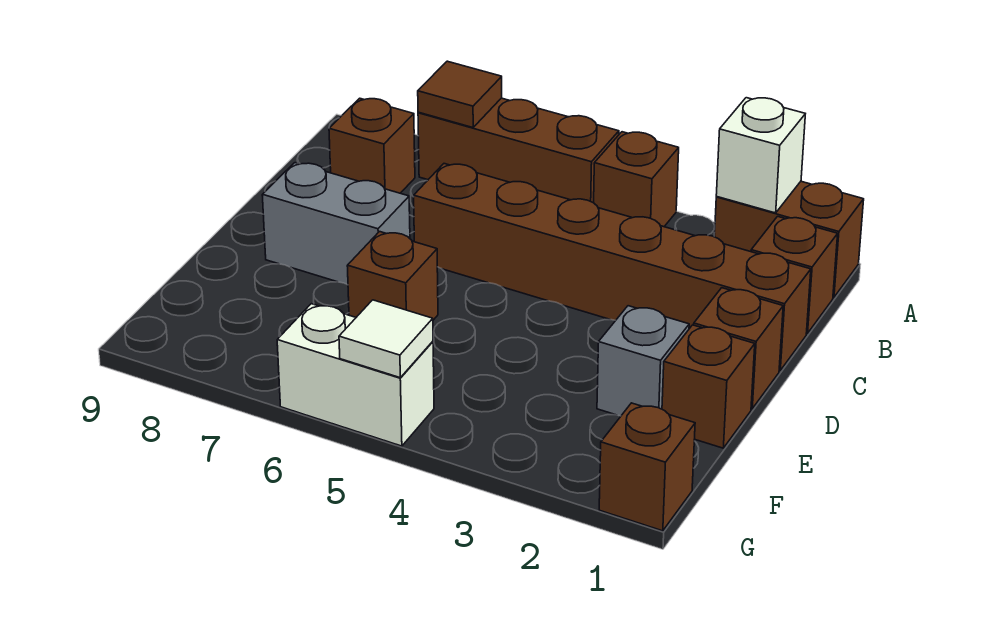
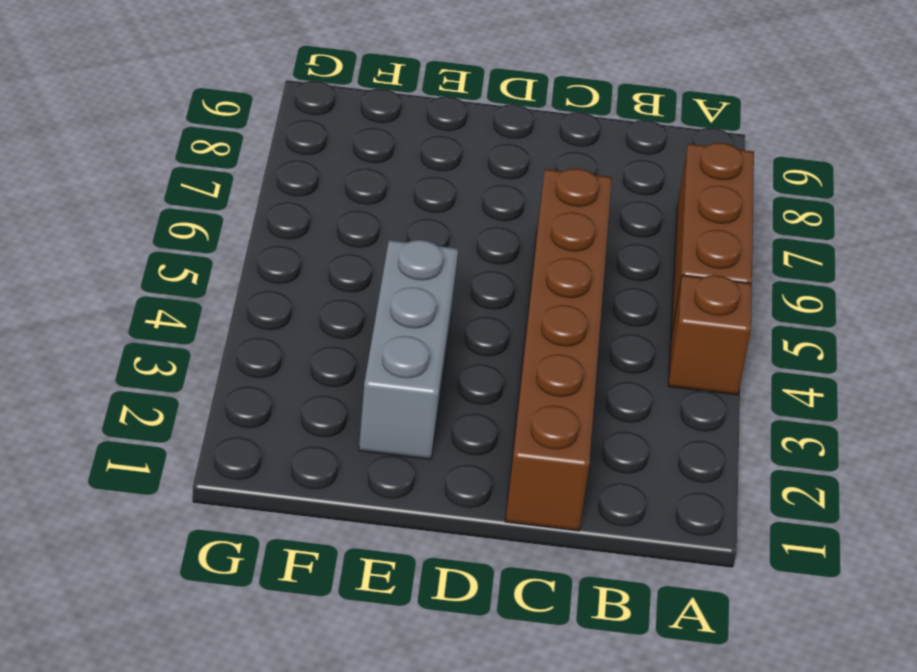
grey 1x3 brick [359,240,458,459] -> grey 1x1 brick [597,306,689,416]
none -> brown 1x2 brick [714,181,864,297]
none -> brown 1x1 brick [751,216,838,333]
none -> brown 1x1 brick [329,98,415,193]

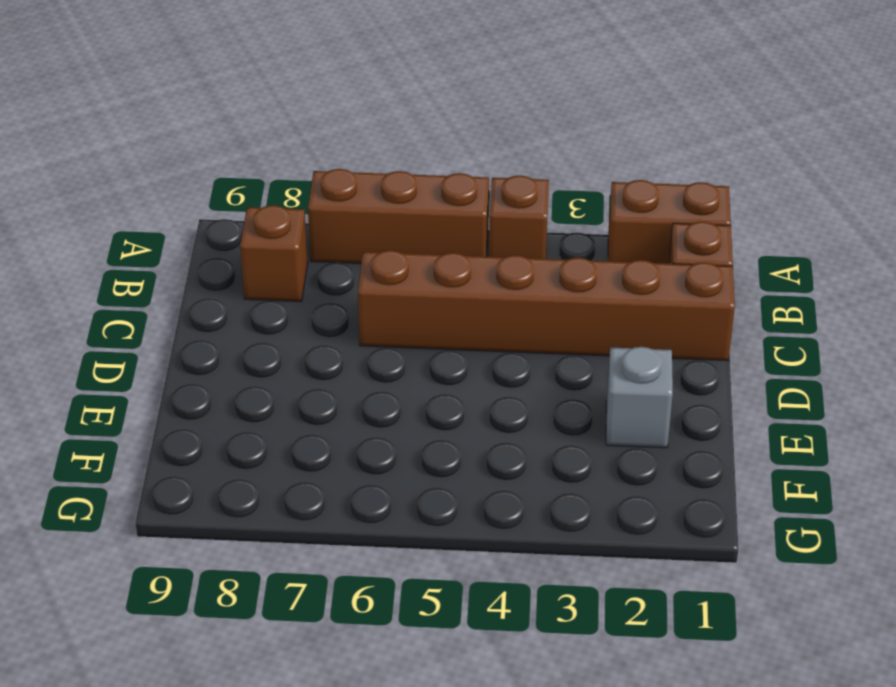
none -> brown 1x1 brick [694,288,783,409]
none -> grey 1x2 brick [262,163,410,285]
none -> brown 1x1 brick [662,325,755,448]

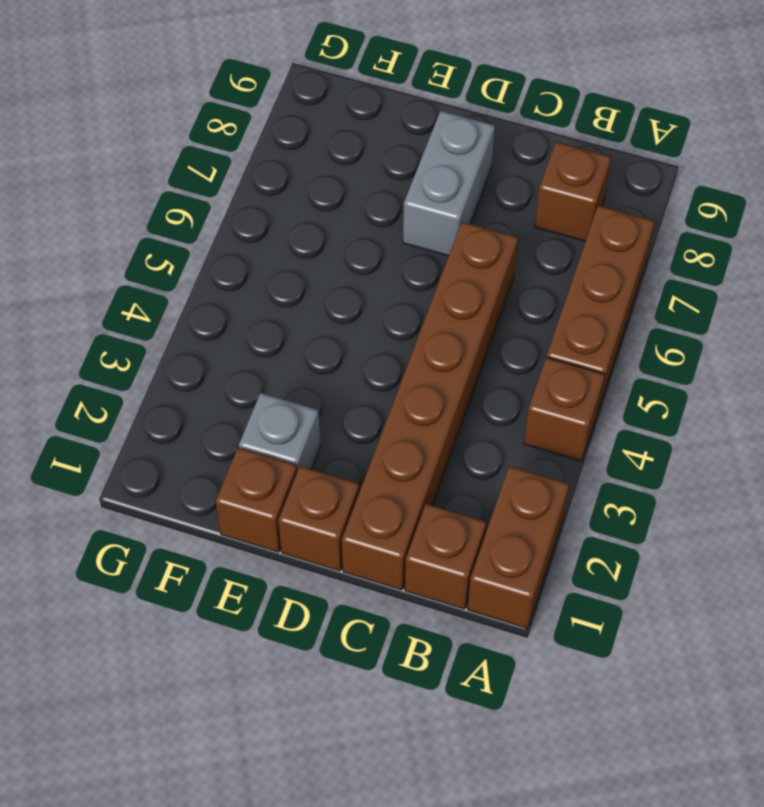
none -> brown 1x1 brick [347,232,438,320]
none -> brown 1x1 brick [599,403,695,531]
none -> white 1x2 brick [277,304,434,446]

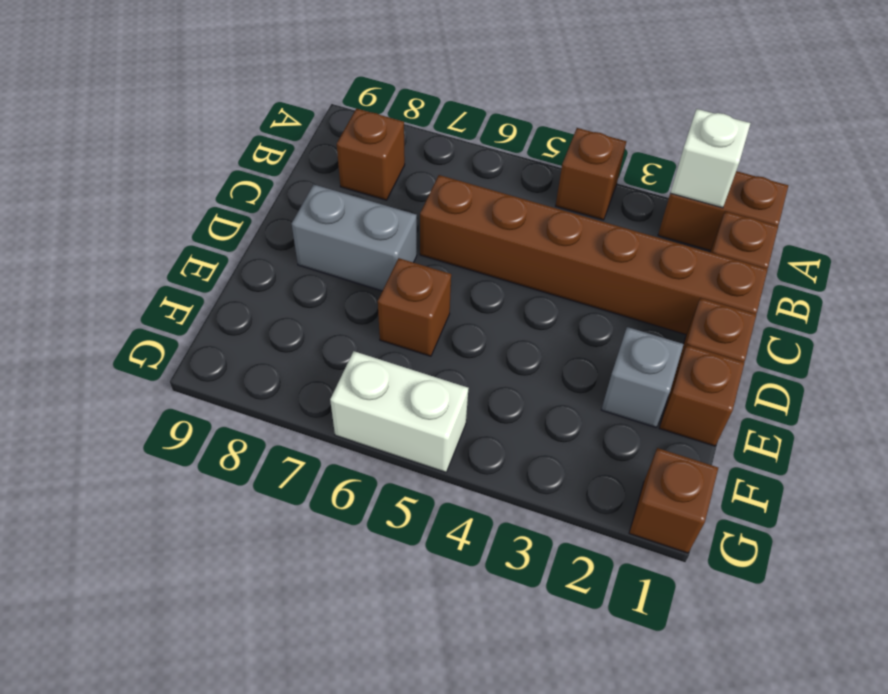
none -> brown 1x3 brick [418,98,619,203]
none -> brown 1x1 tile [418,61,502,128]
none -> white 1x1 tile [339,300,433,378]

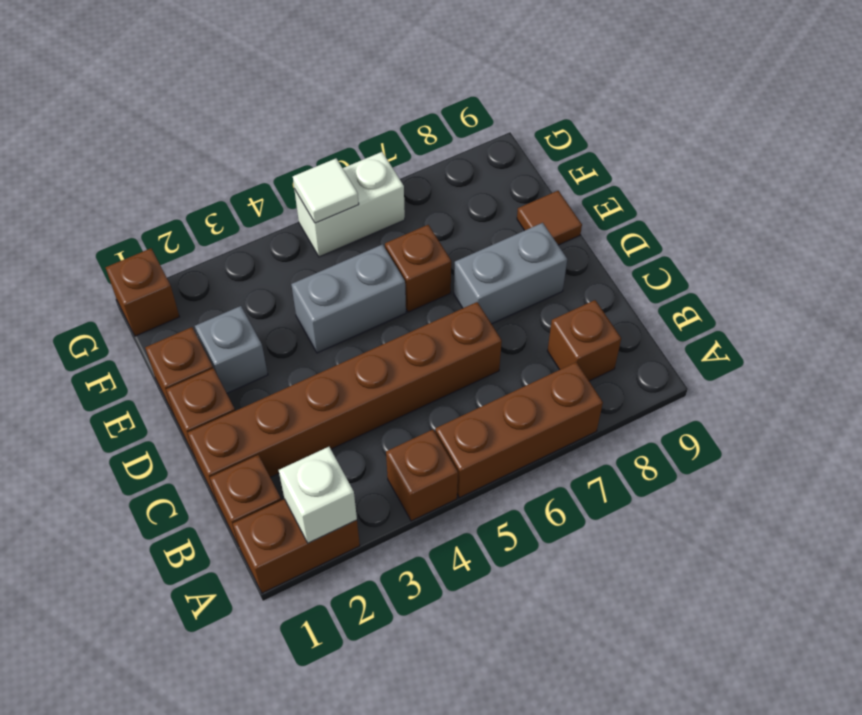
grey 1x2 brick [291,245,406,353] -> none
brown 1x1 tile [517,191,582,245] -> brown 1x1 tile moved to [418,61,502,128]

